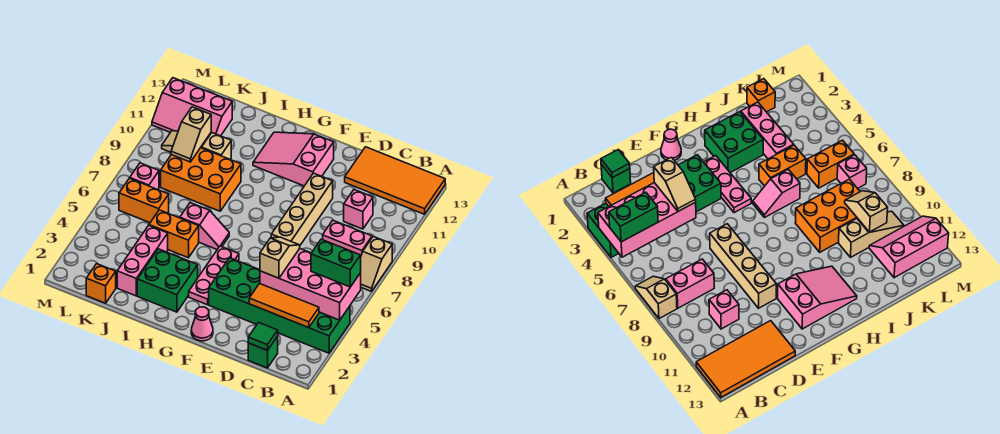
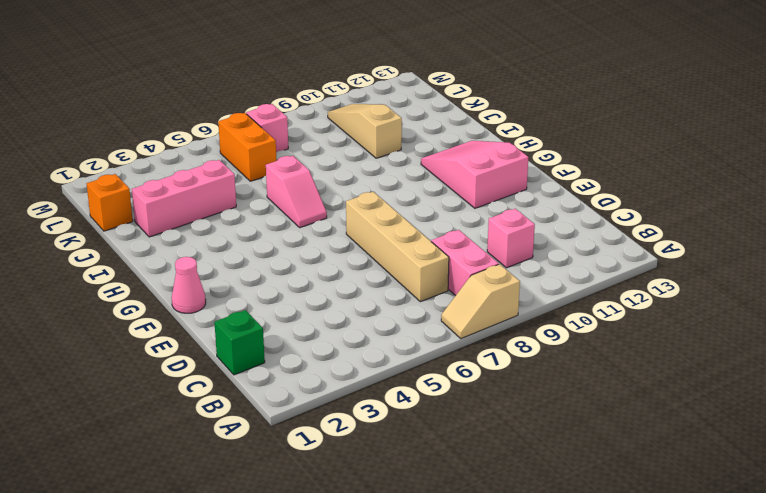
tan 1x4 brick [346,192,449,302] -> tan 1x4 brick turned to [271,173,333,245]
none -> green 2x6 brick [209,258,350,353]
none -> orange 2x4 tile [345,147,445,214]
none -> pink 1x3 plate [189,246,239,305]

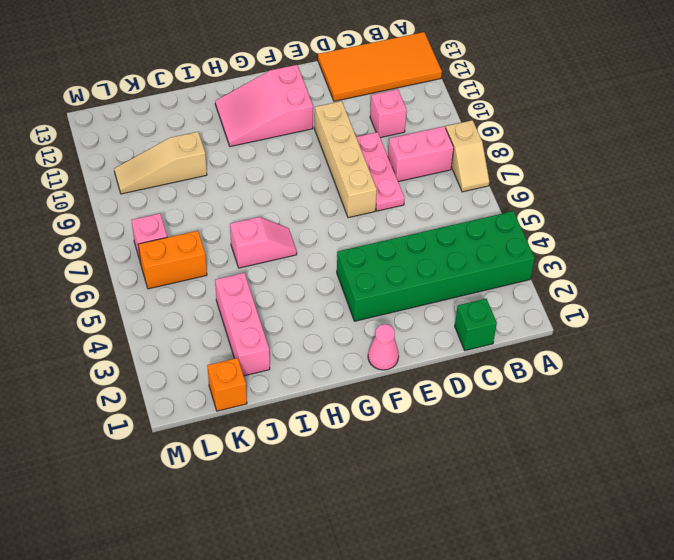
pink 1x3 plate [356,132,405,211] -> pink 1x3 plate moved to [189,246,239,305]
none -> green 2x2 brick [137,249,198,312]
none -> orange 1x2 brick [149,210,199,258]
none -> orange 2x3 brick [161,148,241,211]

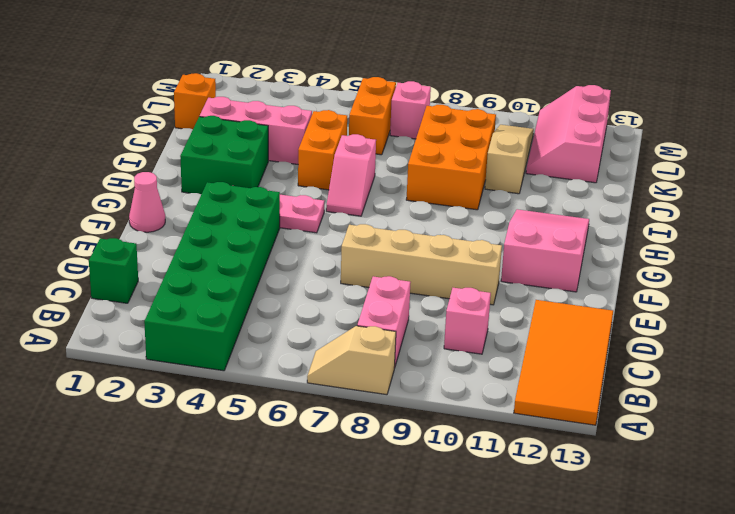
none -> pink 2x4 brick [260,249,361,320]
none -> orange 1x3 tile [249,284,319,328]
none -> green 1x1 tile [248,323,278,350]

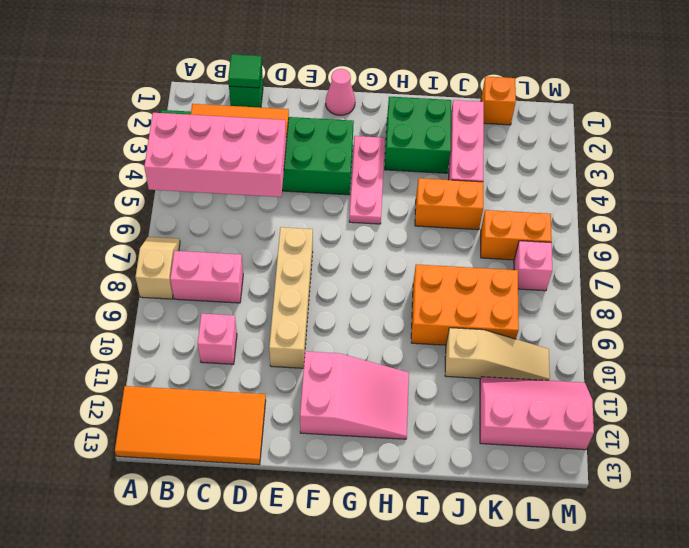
none -> pink 1x2 slope [180,203,229,249]
none -> tan 1x2 slope [171,107,211,162]
none -> green 1x2 brick [311,239,361,287]

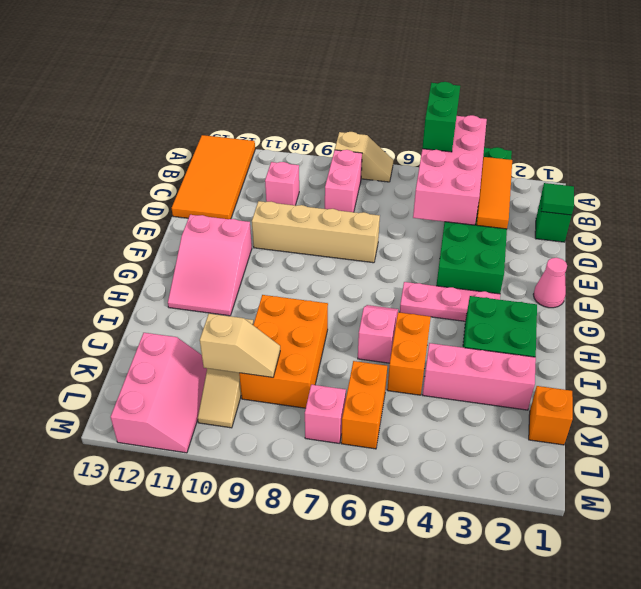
none -> tan 1x2 slope [260,237,300,278]

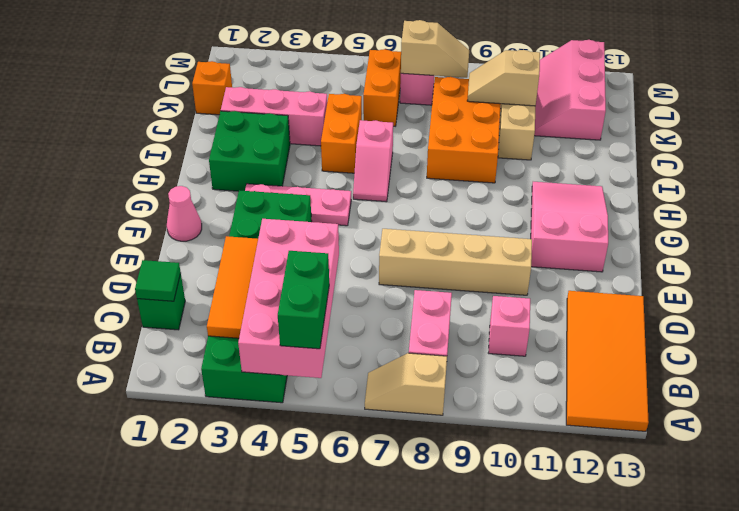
tan 1x2 slope [401,20,469,78] -> tan 1x2 slope moved to [260,237,300,278]

